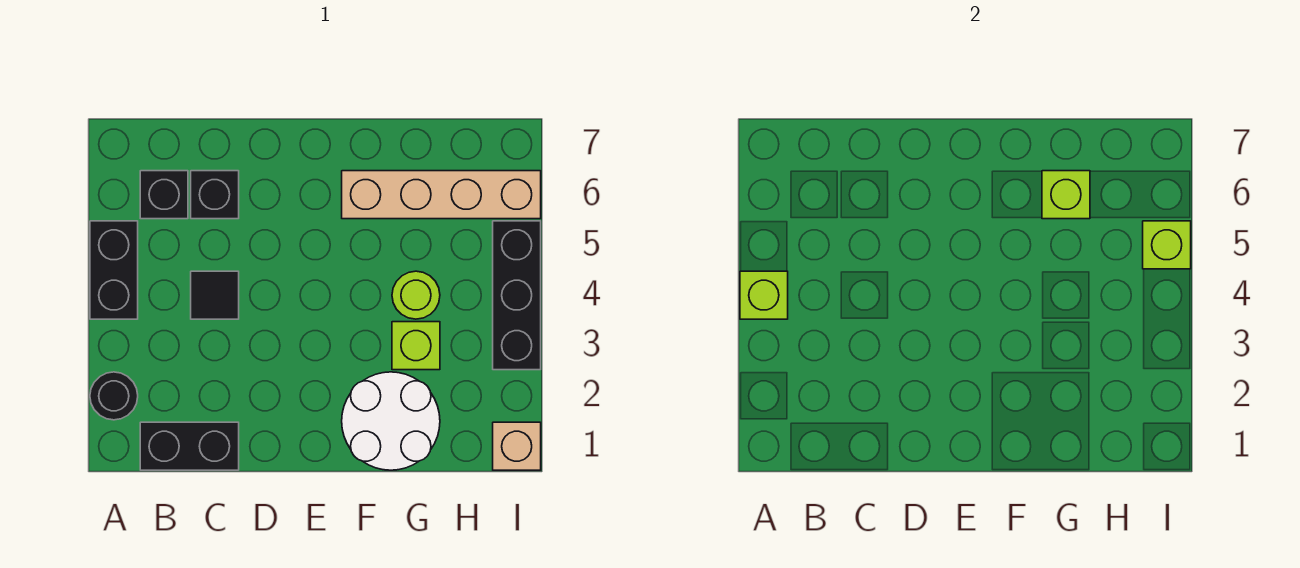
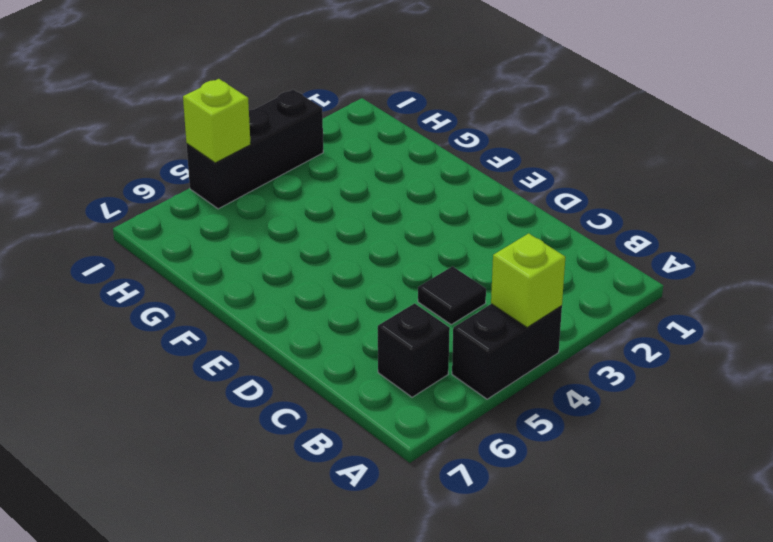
none -> black 1x1 round brick [90,372,138,420]
none -> black 1x2 brick [140,422,239,470]
none -> black 1x1 brick [191,171,239,219]

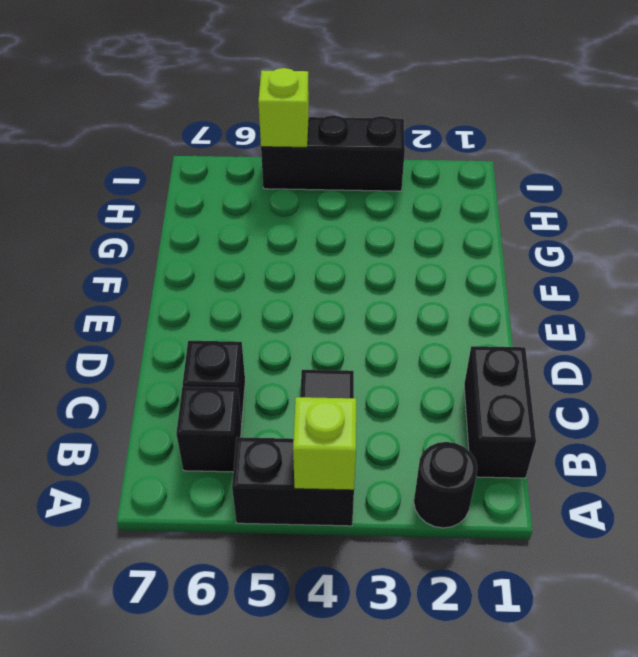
none -> white 2x2 round brick [342,372,440,470]
none -> tan 1x4 brick [342,171,541,219]
none -> lime 1x1 brick [392,322,440,370]

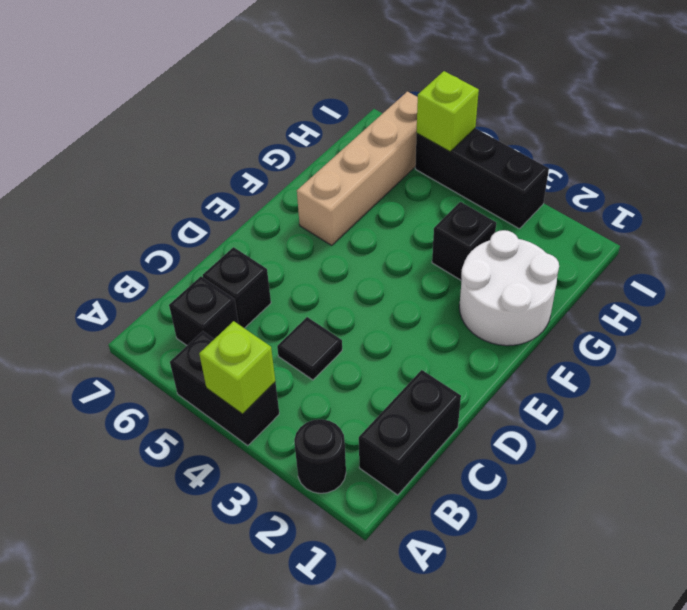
black 1x1 brick [432,202,496,281] -> lime 1x1 brick [392,322,440,370]
none -> lime 1x1 round brick [392,271,440,319]
none -> tan 1x1 brick [493,422,541,470]
none -> lime 1x1 brick [1042,171,1090,219]

